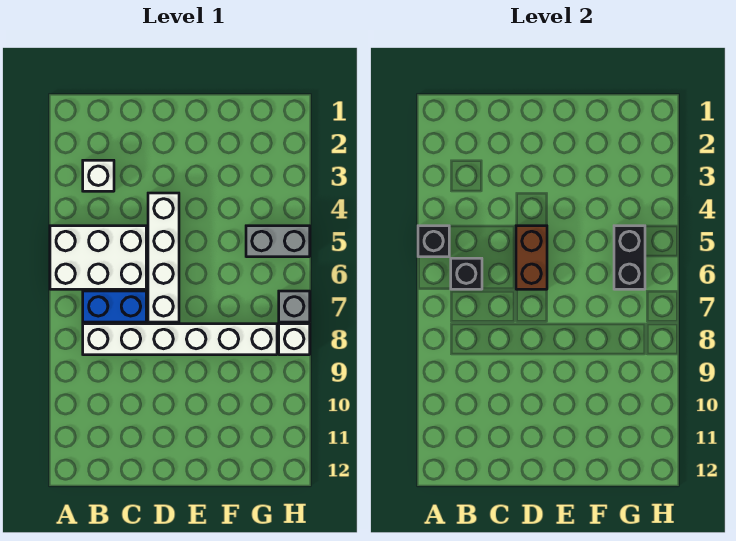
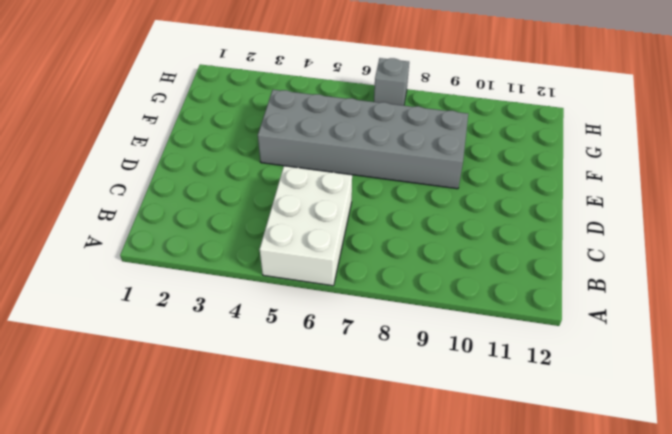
grey 2x6 brick [258,90,468,189] -> white 1x6 brick [83,324,277,355]
none -> white 1x1 brick [83,160,114,191]
none -> blue 1x2 brick [83,291,146,322]
none -> white 1x4 brick [148,193,179,322]

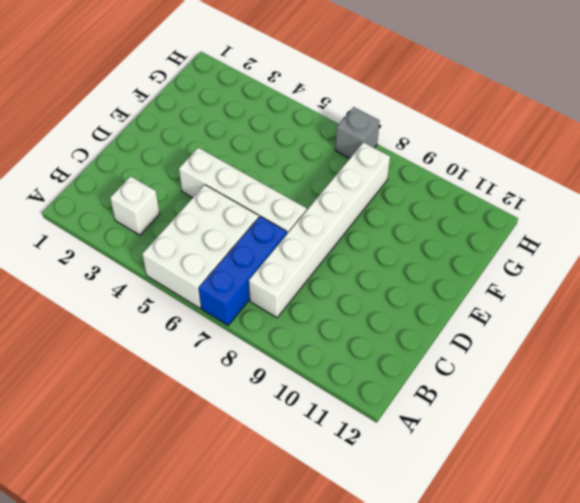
blue 1x3 brick [199,216,287,325] -> blue 1x2 brick [83,291,146,322]
none -> grey 1x2 brick [246,226,310,257]
none -> white 1x1 brick [279,324,310,355]
none -> black 1x1 brick [418,226,449,257]

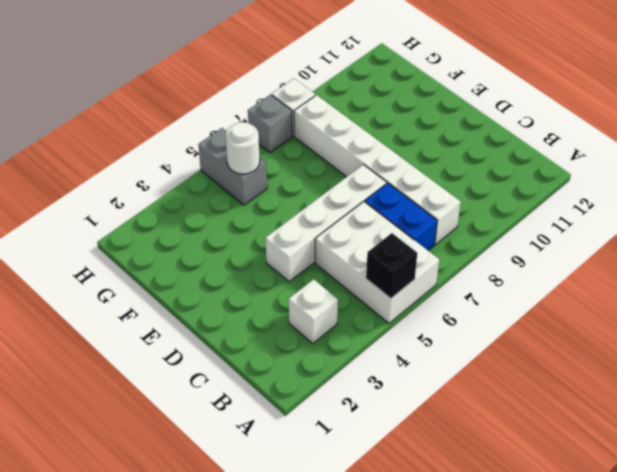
white 1x1 round brick [226,122,260,174] -> black 1x2 brick [614,226,645,289]
none -> black 1x1 brick [451,258,482,289]
none -> brown 1x2 brick [516,226,547,289]

